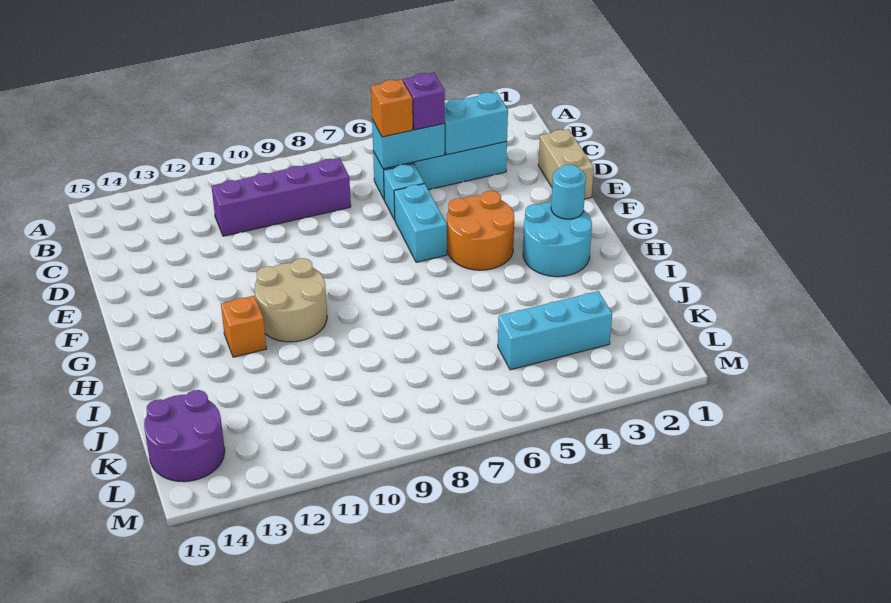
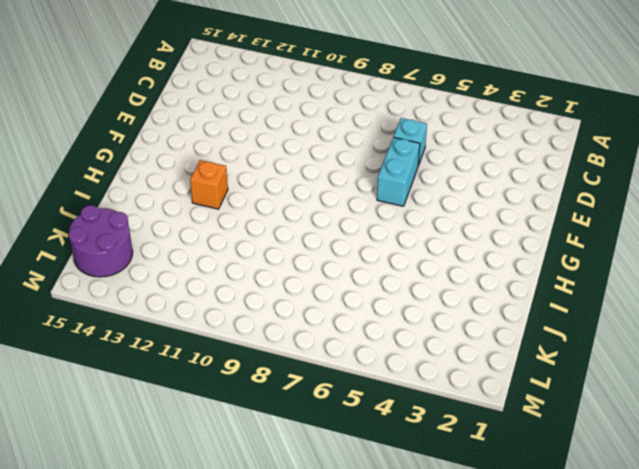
none -> cyan 1x4 brick [373,142,507,199]
none -> purple 1x4 brick [212,158,351,236]
none -> tan 1x2 brick [538,129,594,199]

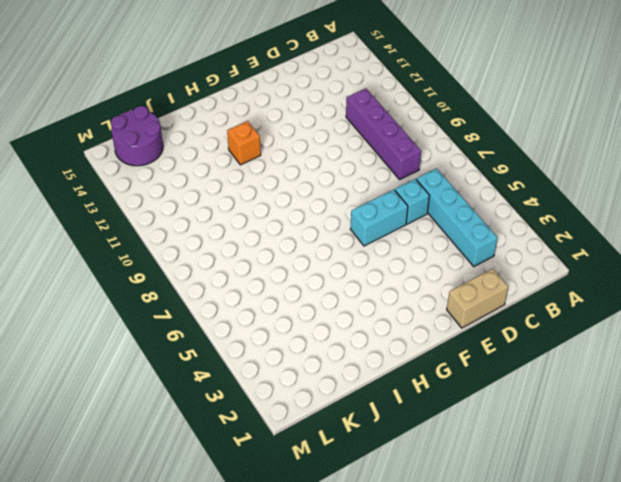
none -> orange 2x2 round brick [447,191,514,270]
none -> cyan 2x2 round brick [523,202,592,277]
none -> tan 2x2 round brick [255,258,327,342]

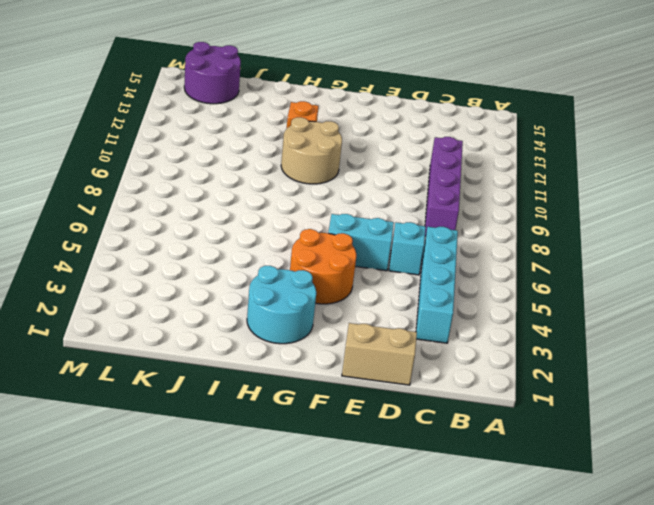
none -> cyan 1x3 brick [498,291,612,370]
none -> cyan 1x2 brick [444,92,508,155]
none -> cyan 1x2 brick [372,119,445,169]

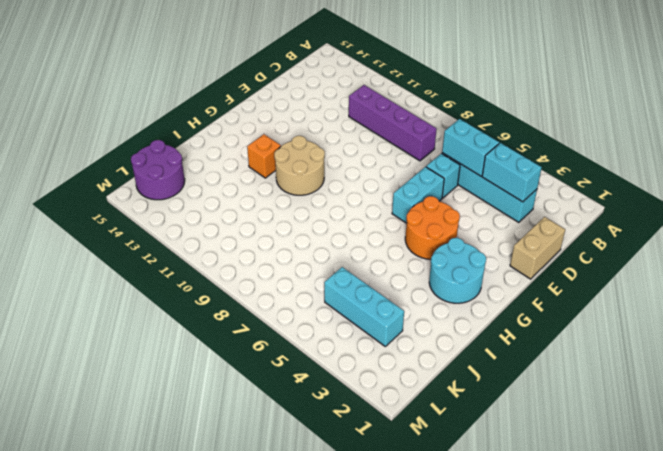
none -> cyan 1x1 round brick [551,165,586,219]
none -> purple 1x1 brick [403,73,445,130]
none -> orange 1x1 brick [371,79,413,137]

